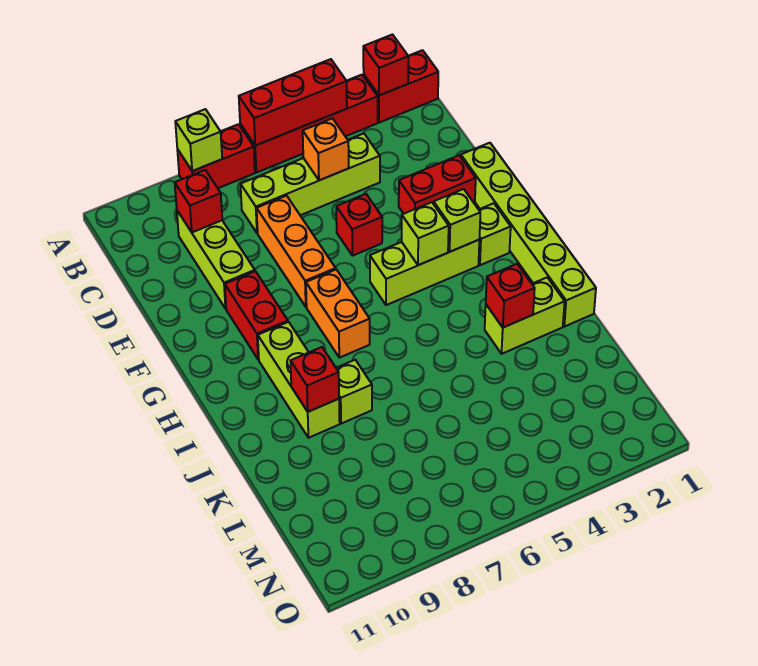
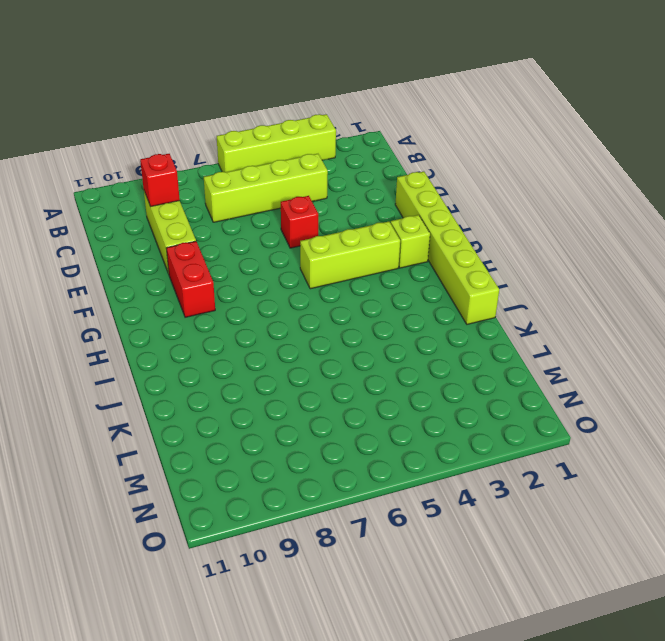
lime 1x4 brick [217,114,336,172] -> red 1x4 brick [240,75,378,173]
none -> red 1x2 brick [364,50,438,123]
none -> red 1x2 brick [177,124,255,188]
none -> orange 1x3 brick [257,196,336,307]

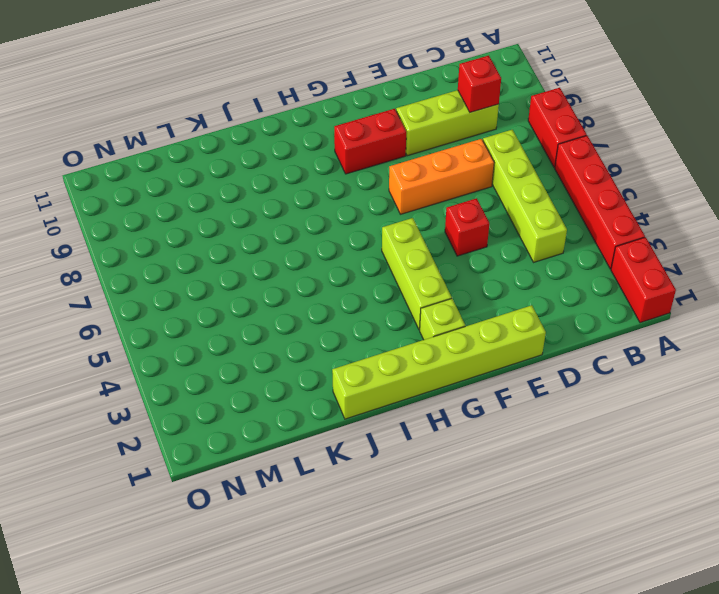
none -> red 1x2 brick [399,155,476,214]
none -> orange 1x2 brick [306,270,370,358]
none -> lime 1x3 brick [258,322,340,438]

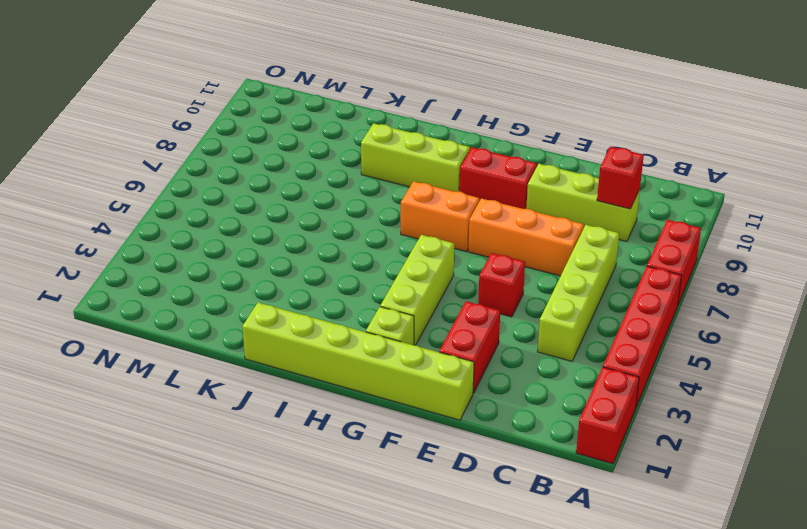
none -> lime 1x2 brick [485,278,565,354]
none -> lime 1x1 brick [336,360,372,424]
none -> red 1x1 brick [363,35,408,95]

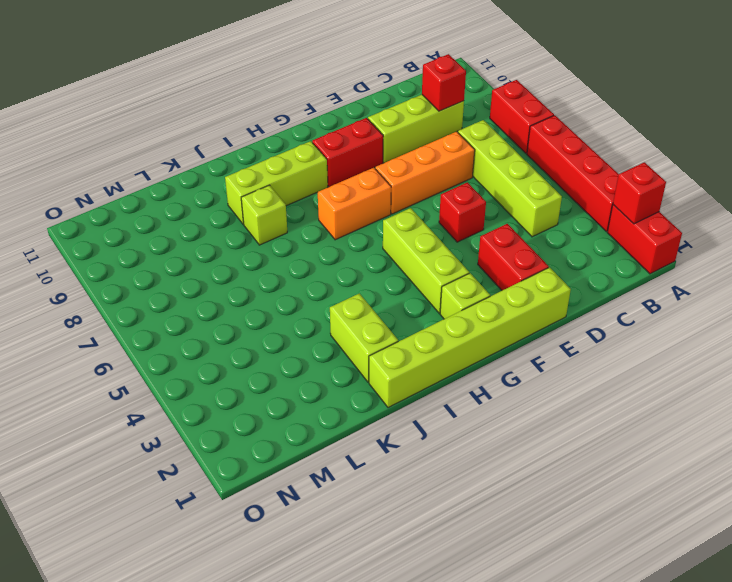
none -> red 1x3 brick [239,59,347,146]
none -> lime 1x1 brick [175,109,222,171]
none -> orange 1x1 brick [303,118,349,180]

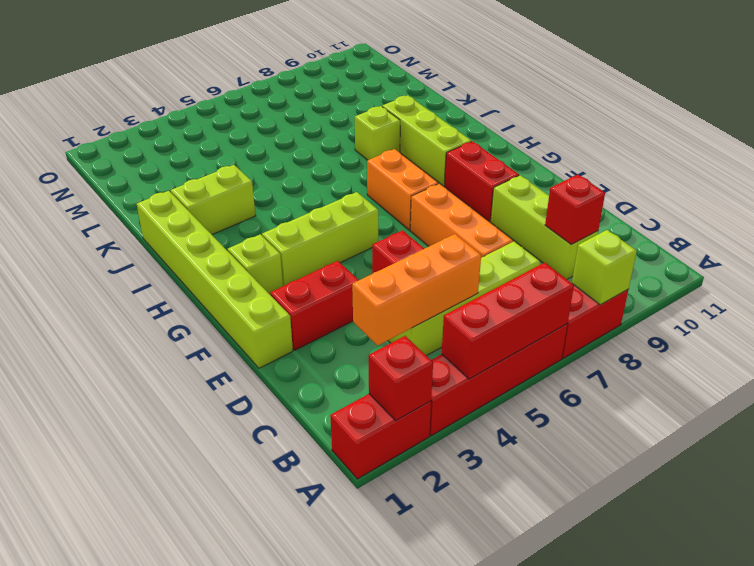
orange 1x3 brick [352,234,481,345] -> orange 1x1 brick [303,118,349,180]
none -> lime 1x1 brick [434,189,480,252]
none -> lime 1x1 brick [402,202,449,265]
none -> red 1x1 brick [486,264,535,328]

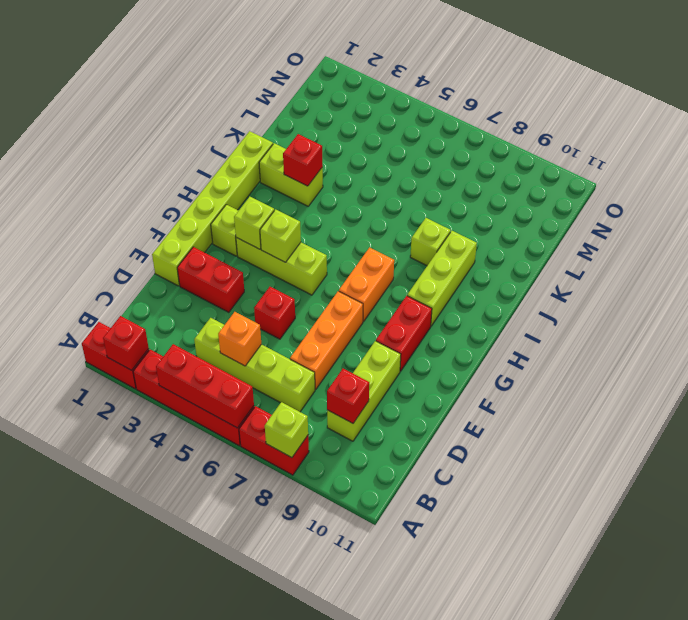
none -> red 1x1 brick [291,347,339,412]

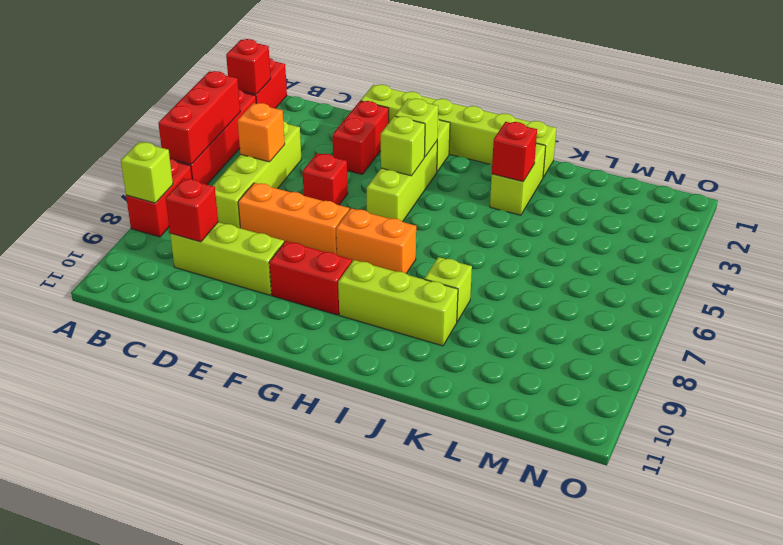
none -> red 1x1 brick [291,347,339,412]

